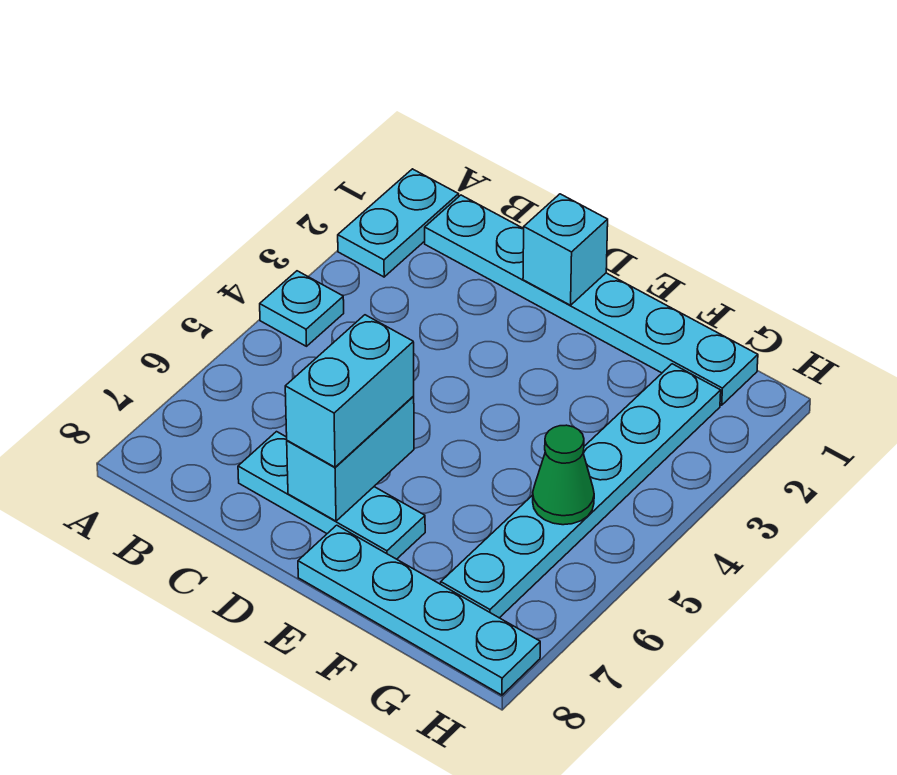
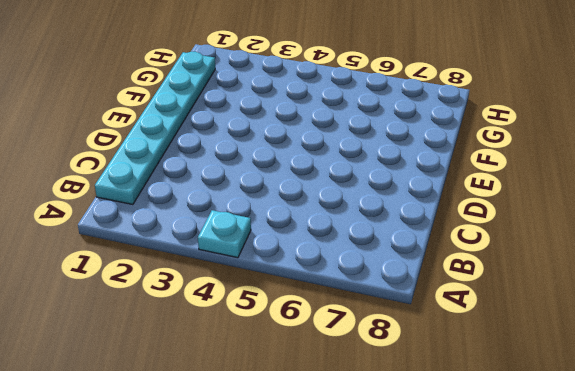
none -> cyan 1x2 plate [338,169,459,277]
none -> cyan 1x3 plate [238,432,425,559]

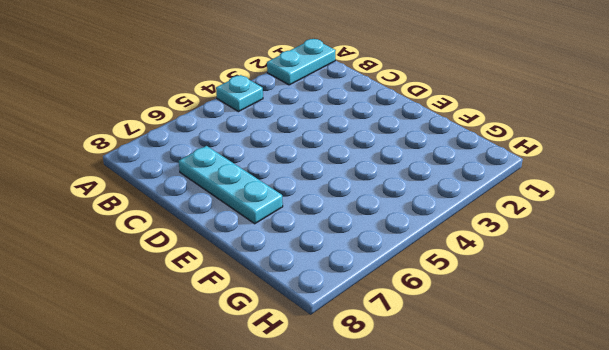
none -> cyan 1x6 plate [425,195,758,405]
none -> cyan 1x4 plate [298,525,540,695]

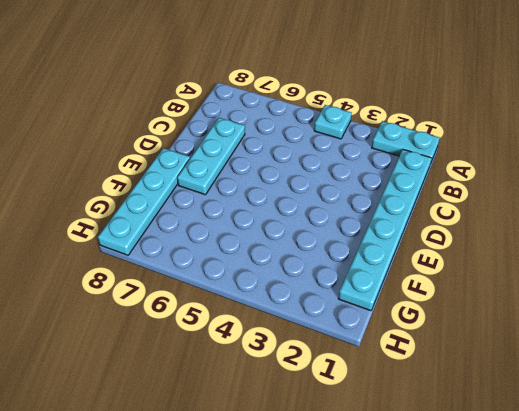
none -> cyan 1x6 plate [441,364,721,618]
none -> cyan 1x1 brick [523,194,608,305]

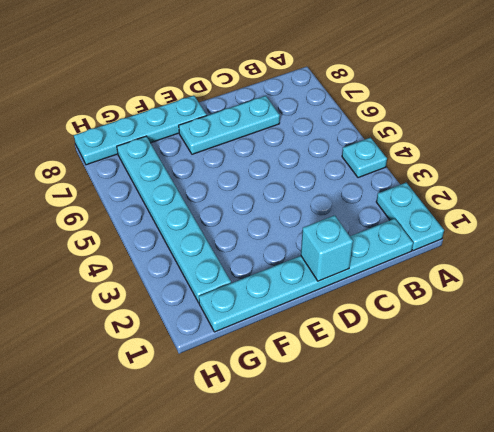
none -> cyan 1x2 brick [287,396,414,521]
none -> green 1x1 cone [533,425,594,525]

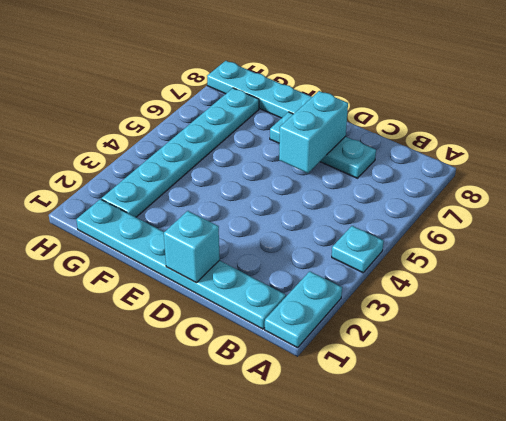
none -> green 1x1 cone [533,425,594,525]
none -> cyan 1x2 brick [285,315,414,467]

